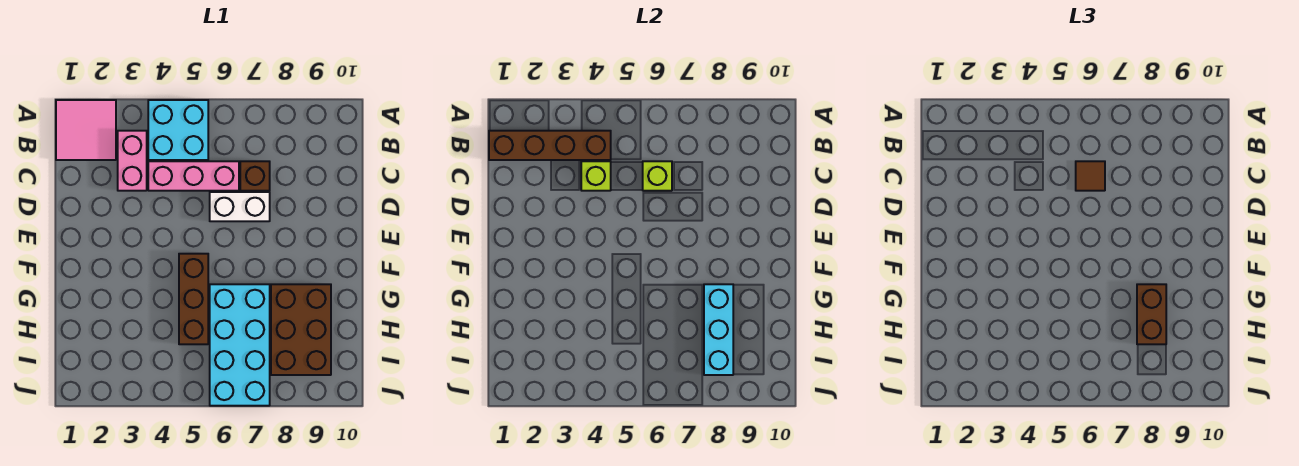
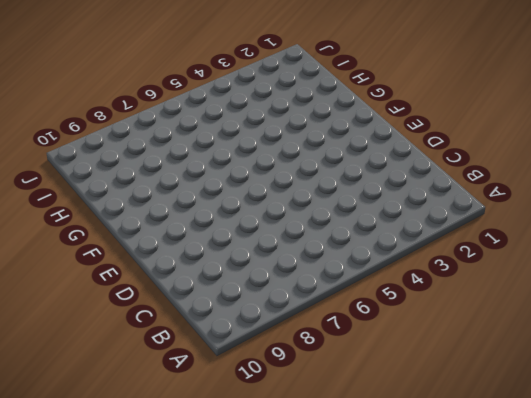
none -> pink 2x2 tile [56,100,116,160]
none -> cyan 2x2 brick [148,100,208,160]
none -> pink 1x2 brick [118,131,147,191]

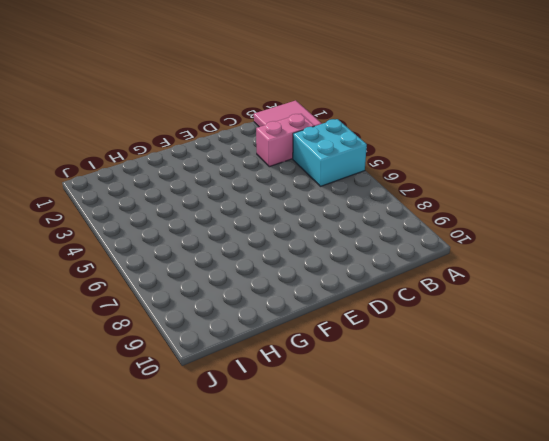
none -> pink 1x3 brick [148,161,239,191]
none -> brown 1x1 brick [240,161,270,191]
none -> white 1x2 brick [210,192,270,221]

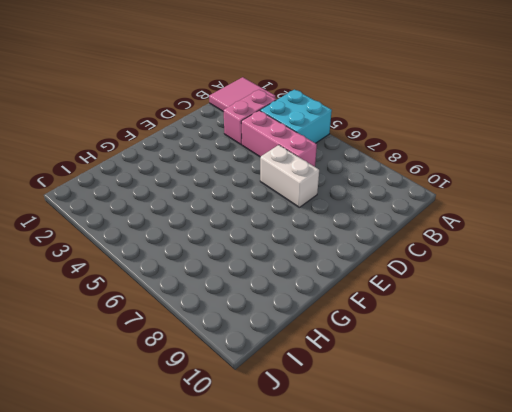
none -> brown 1x1 brick [240,161,270,191]
none -> brown 1x3 brick [179,254,208,344]
none -> cyan 2x4 brick [210,284,270,406]

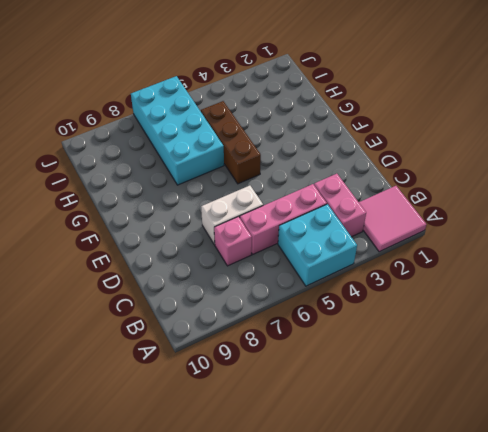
pink 1x1 brick [214,217,252,266] -> brown 1x1 brick [240,161,270,191]
none -> brown 2x3 brick [271,284,331,375]
none -> brown 1x4 brick [489,131,611,160]
none -> lime 1x1 brick [581,161,611,191]

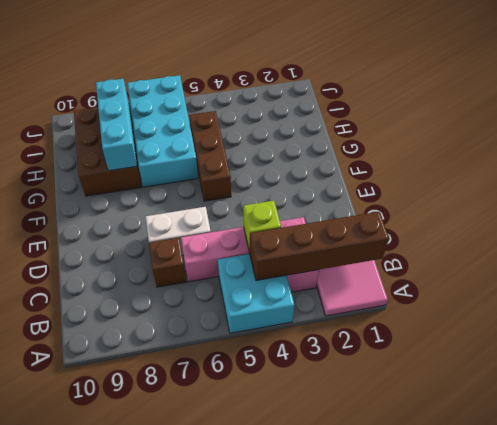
none -> lime 1x1 brick [643,161,672,191]
none -> brown 1x1 tile [1076,161,1105,191]
none -> brown 1x2 brick [1137,284,1166,344]

